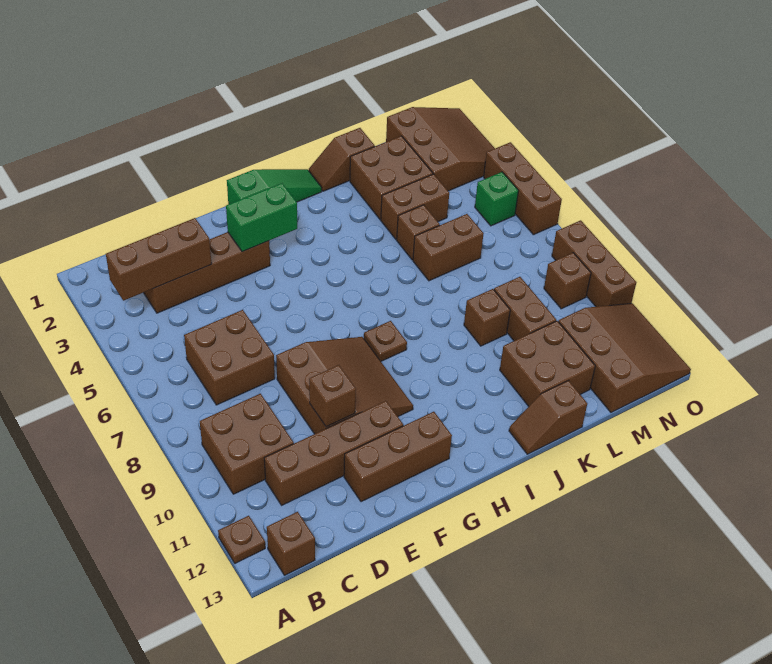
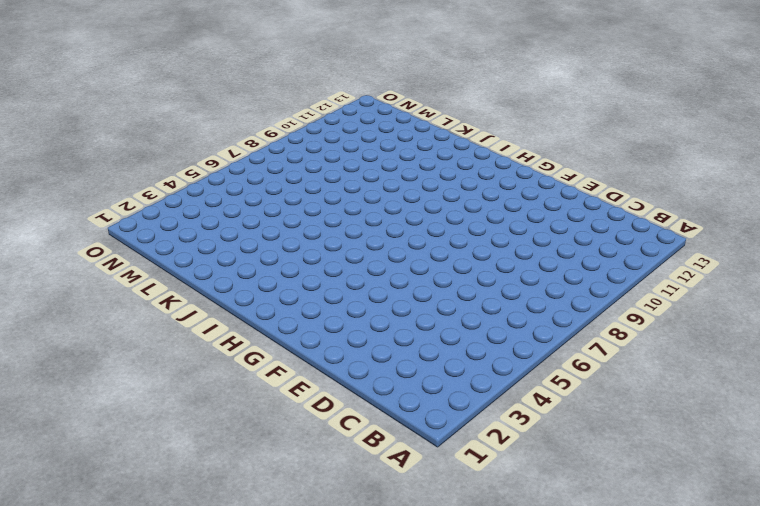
none -> brown 1x1 plate [218,516,265,563]
none -> brown 2x2 brick [200,394,294,494]
none -> brown 1x1 brick [267,512,315,575]

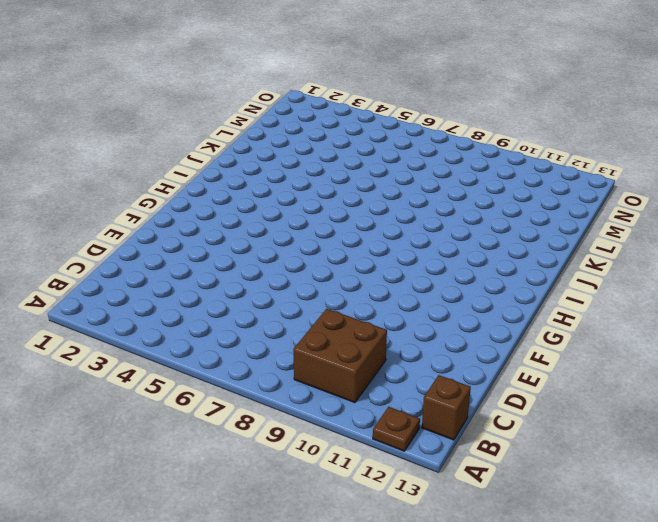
none -> brown 1x4 brick [144,232,270,313]
none -> brown 2x2 brick [184,310,275,405]
none -> brown 1x4 brick [264,401,403,505]

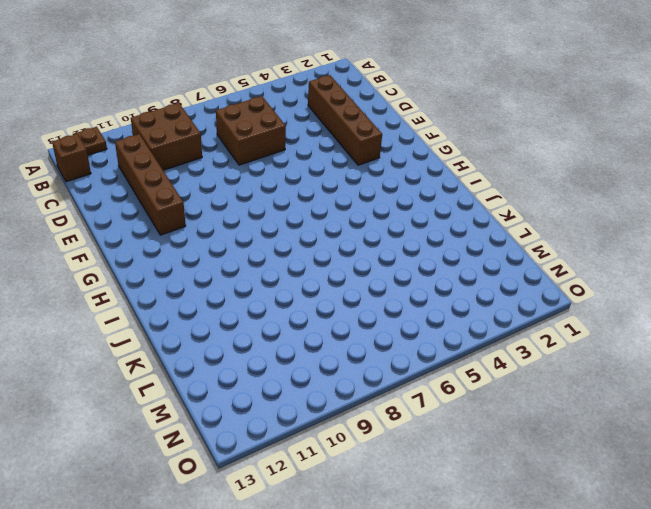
none -> brown 3x3 slope [276,337,413,434]
none -> brown 1x3 brick [344,412,452,502]
none -> green 1x3 slope [227,169,322,204]

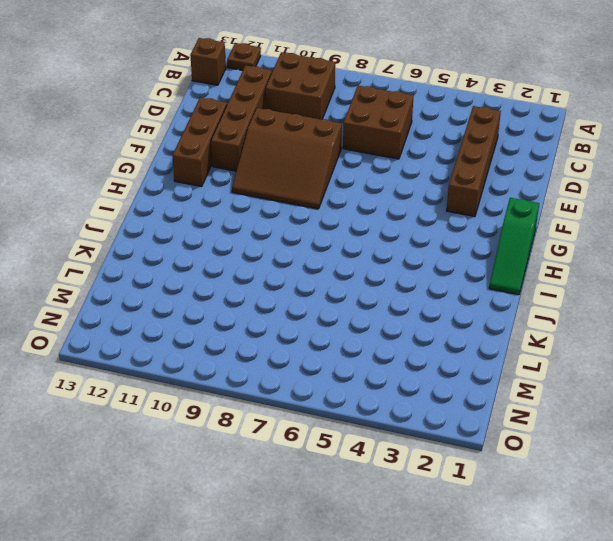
none -> brown 1x1 plate [364,321,407,361]
none -> brown 1x2 slope [309,128,375,191]
none -> brown 1x2 slope [509,381,587,454]

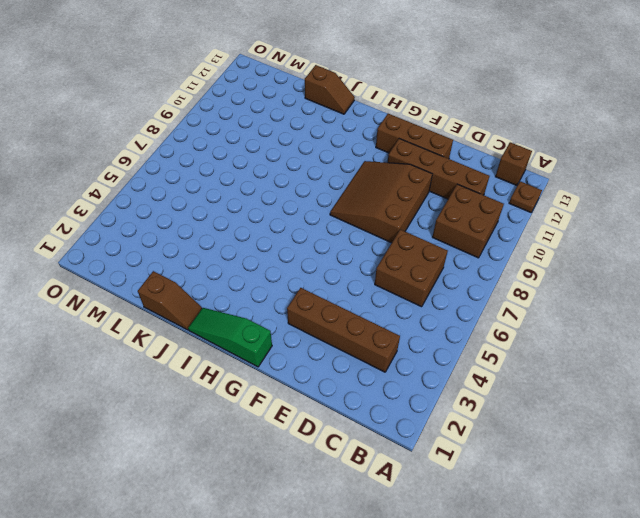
none -> brown 1x1 plate [364,321,407,361]
none -> brown 2x2 brick [350,136,433,219]
none -> brown 1x2 brick [381,174,449,239]

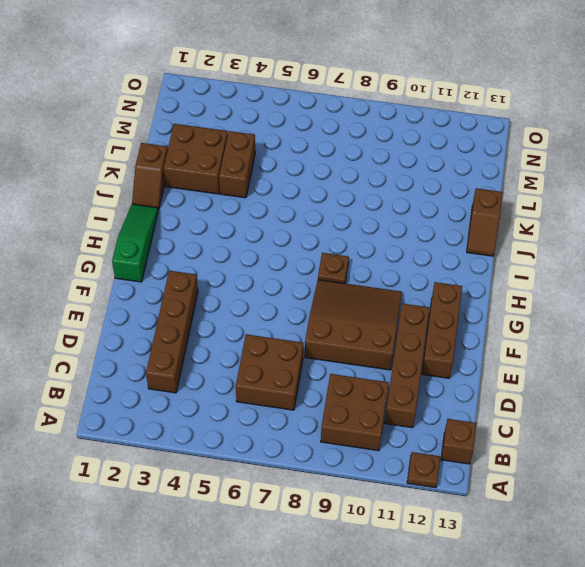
none -> brown 1x1 brick [397,205,440,260]
none -> brown 1x2 brick [413,214,484,281]
none -> brown 1x1 brick [464,289,510,346]

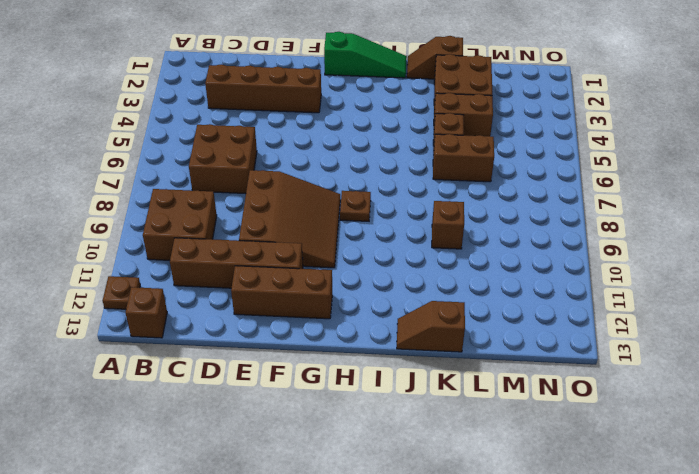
none -> brown 2x2 brick [500,321,595,406]
none -> brown 1x2 brick [494,277,556,341]
none -> brown 3x3 slope [386,107,495,191]

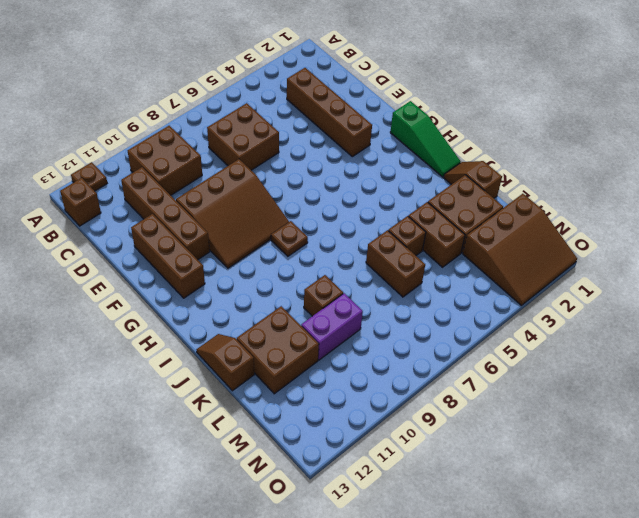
purple 1x2 brick [301,293,363,360] -> brown 1x2 brick [494,277,556,341]
none -> brown 3x3 slope [558,303,691,412]
none -> green 1x1 brick [475,172,518,226]
none -> brown 1x1 brick [544,253,591,309]

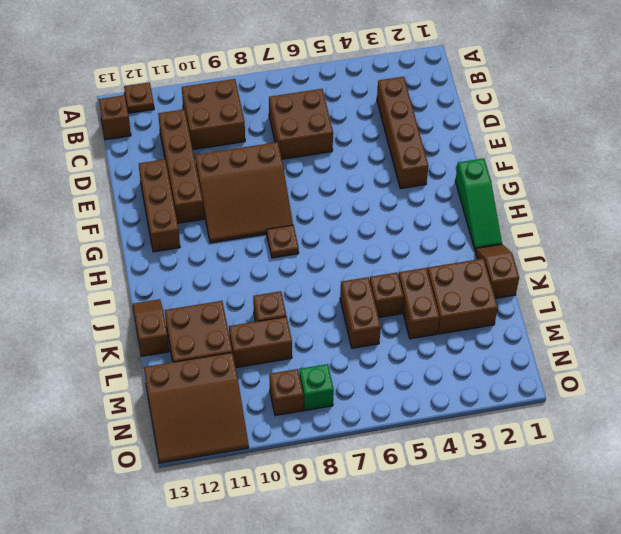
green 1x1 brick [299,364,334,411] -> green 1x1 brick moved to [475,172,518,226]
none -> brown 3x3 slope [386,107,495,191]
none -> brown 1x3 brick [484,142,562,235]
none -> brown 1x3 brick [552,220,636,307]

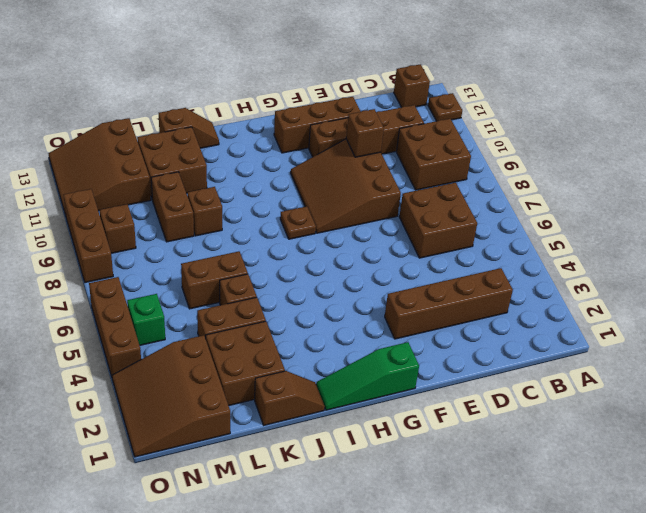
none -> brown 1x3 brick [106,218,211,301]
none -> green 1x2 brick [226,183,297,252]

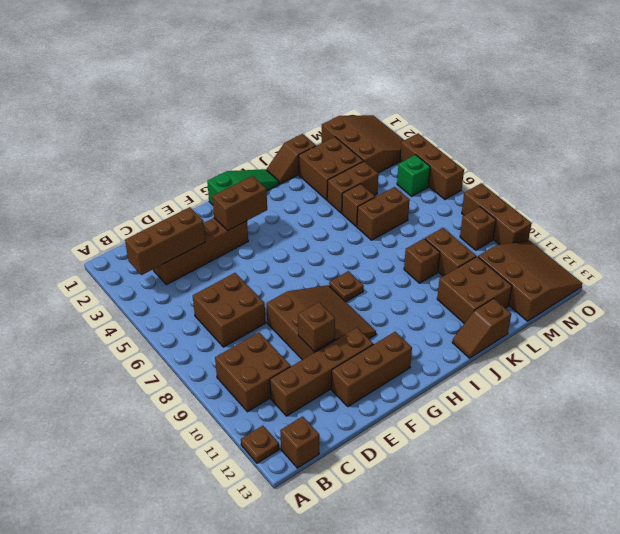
brown 1x2 brick [212,176,267,231] -> green 1x2 brick [226,183,297,252]

